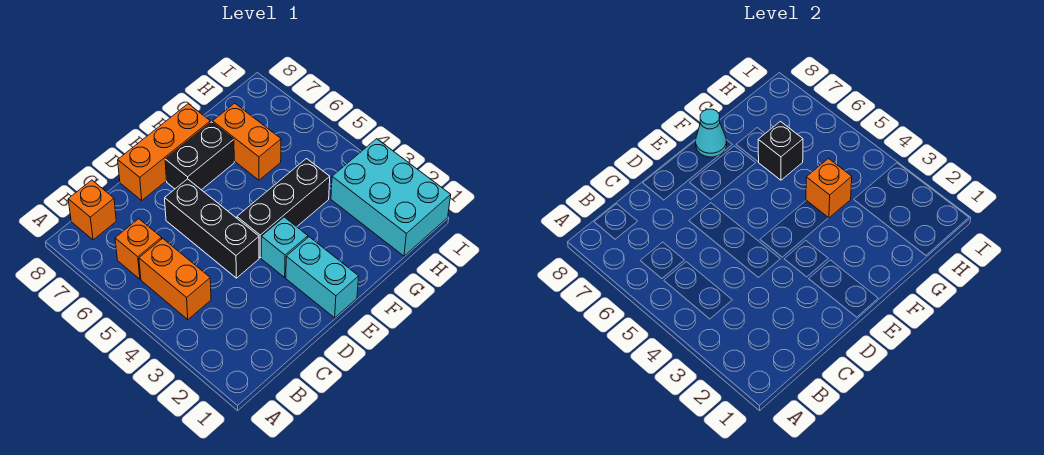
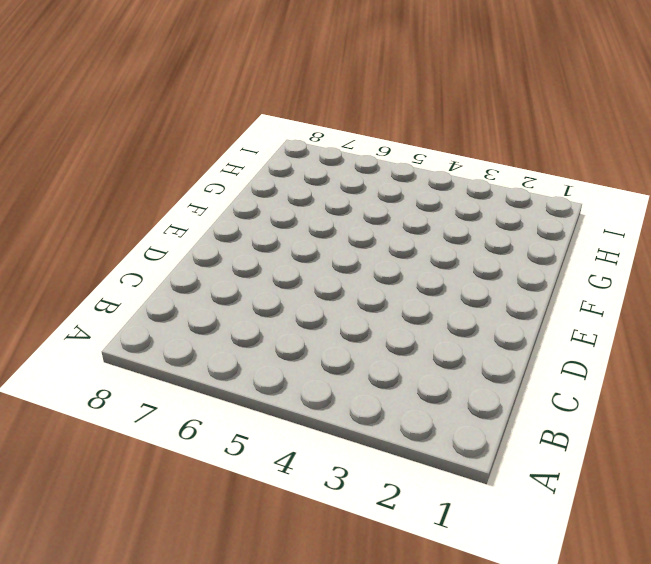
none -> orange 1x2 brick [139,238,211,320]
none -> orange 1x1 brick [115,219,162,279]
none -> orange 1x1 brick [68,180,116,240]

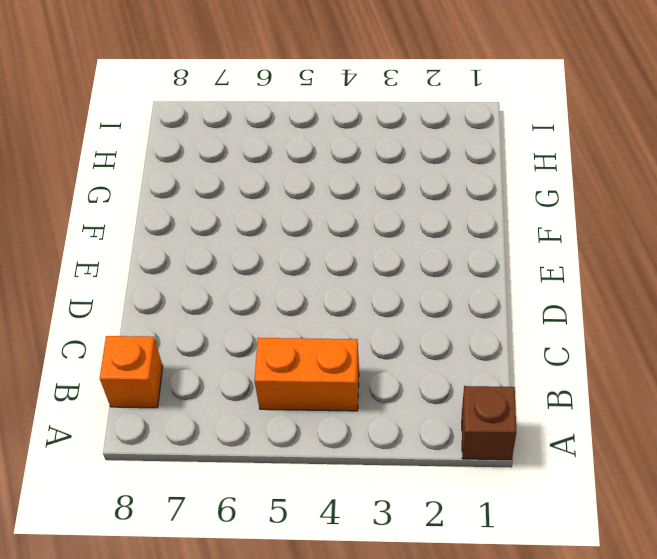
brown 1x1 brick [462,386,516,460] -> none
none -> orange 1x1 brick [115,219,162,279]
none -> black 1x3 brick [165,179,259,278]
none -> orange 1x3 brick [118,104,210,200]

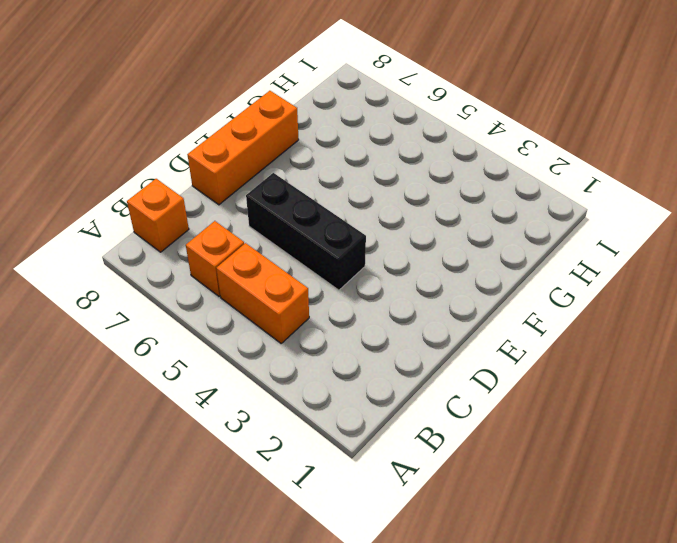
none -> cyan 1x2 brick [286,237,359,318]
none -> cyan 1x1 brick [261,217,308,277]
none -> black 1x3 brick [237,159,330,258]

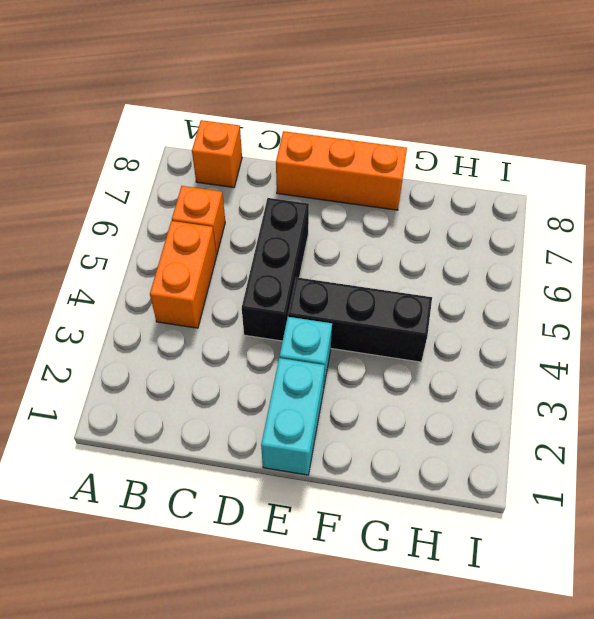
none -> black 1x2 brick [165,122,234,190]
none -> orange 1x2 brick [213,103,281,180]
none -> cyan 2x3 brick [331,139,451,256]

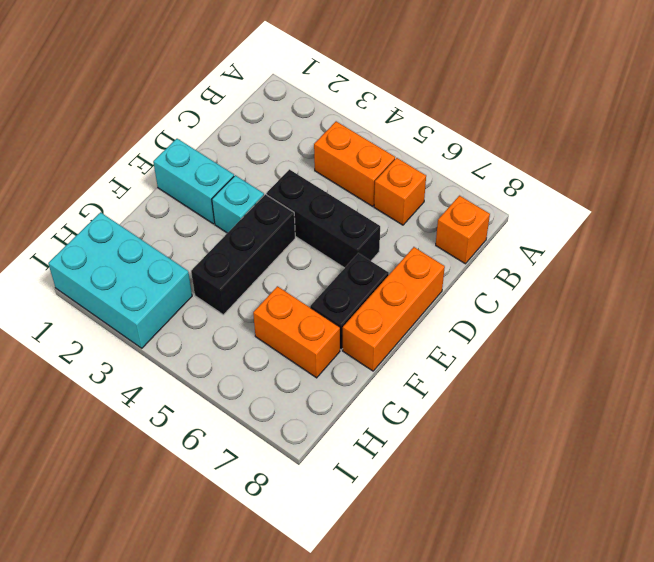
none -> cyan 1x1 cone [696,109,727,157]
none -> orange 1x1 brick [806,159,852,218]
none -> black 1x1 brick [758,121,803,180]

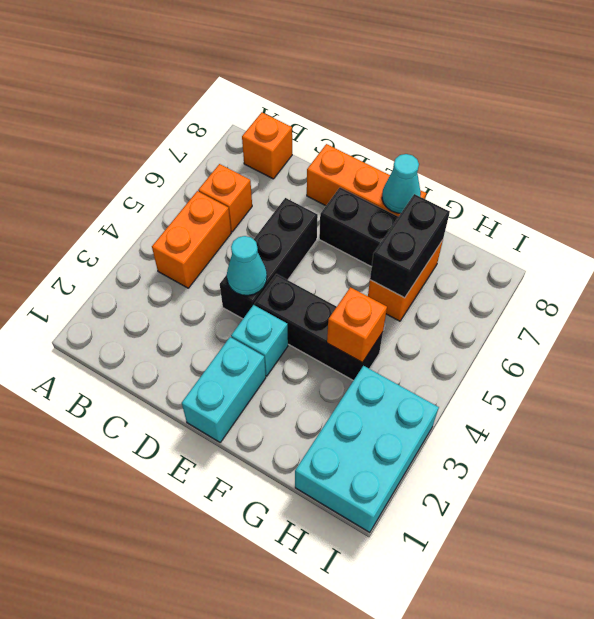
cyan 1x1 cone [227,236,267,295] -> none
black 1x2 brick [370,194,450,298] -> black 1x1 brick [758,121,803,180]

